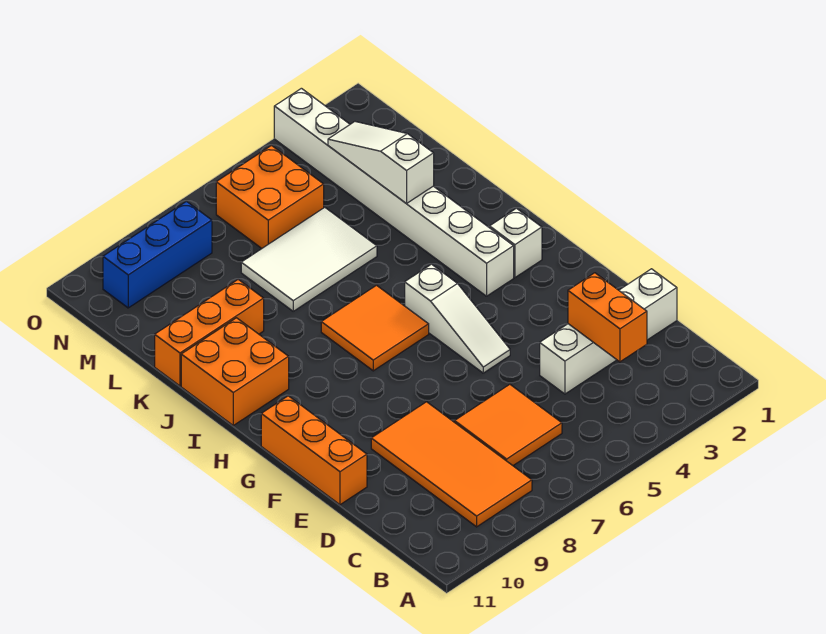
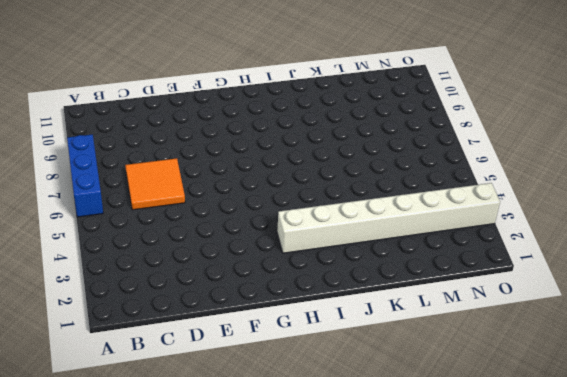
blue 1x3 brick [67,134,103,217] -> blue 1x3 brick moved to [103,201,212,308]
none -> orange 2x4 tile [371,402,532,527]
none -> white 1x4 brick [540,269,677,394]
none -> orange 1x3 brick [261,396,367,505]

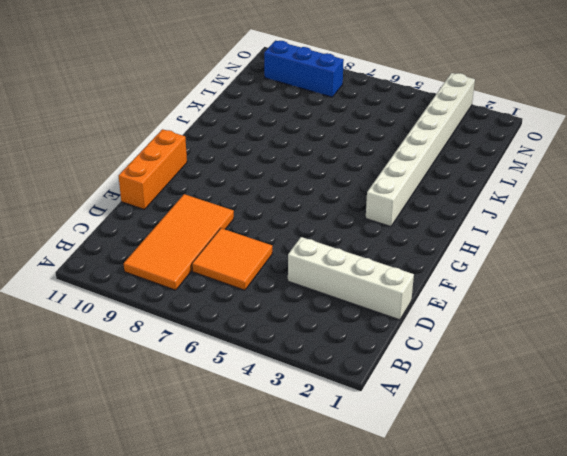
none -> white 1x3 slope [405,264,510,373]
none -> white 1x1 brick [490,208,542,278]
none -> orange 2x2 tile [321,285,429,371]

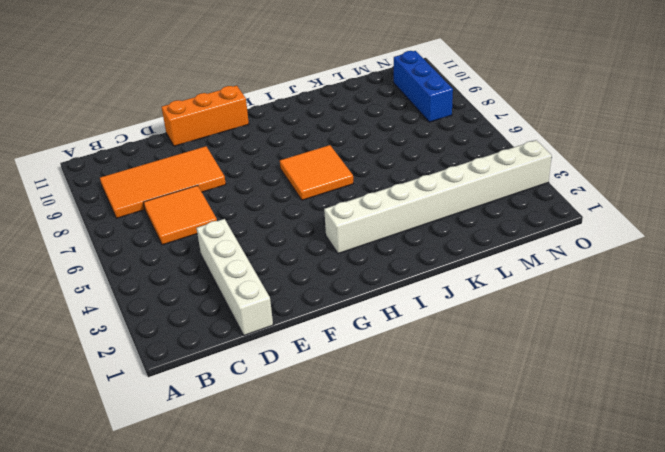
none -> white 1x3 slope [405,264,510,373]
none -> white 1x1 brick [490,208,542,278]
none -> orange 2x2 brick [181,318,289,425]

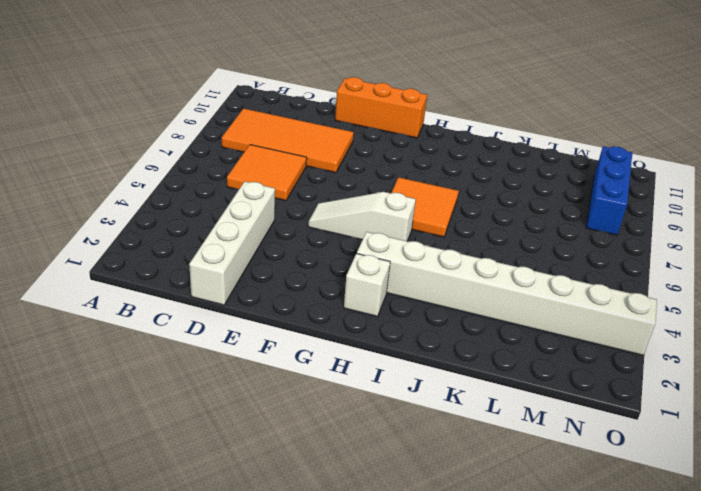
none -> orange 2x2 brick [181,318,289,425]
none -> white 2x3 tile [241,207,377,311]
none -> orange 1x3 brick [155,280,264,386]

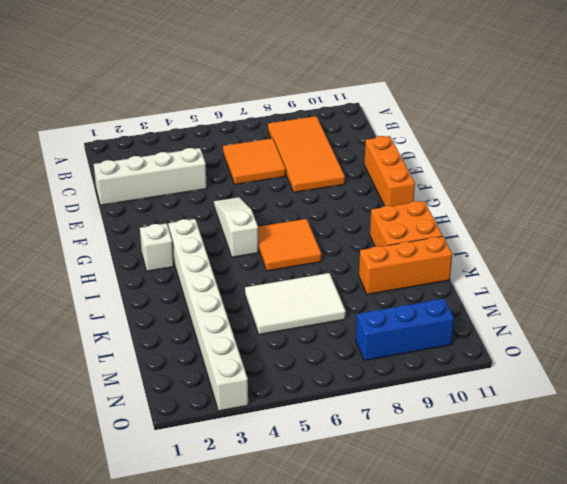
none -> orange 2x2 brick [216,146,324,248]
none -> orange 1x2 brick [568,273,647,362]
none -> white 1x3 slope [328,122,434,204]

